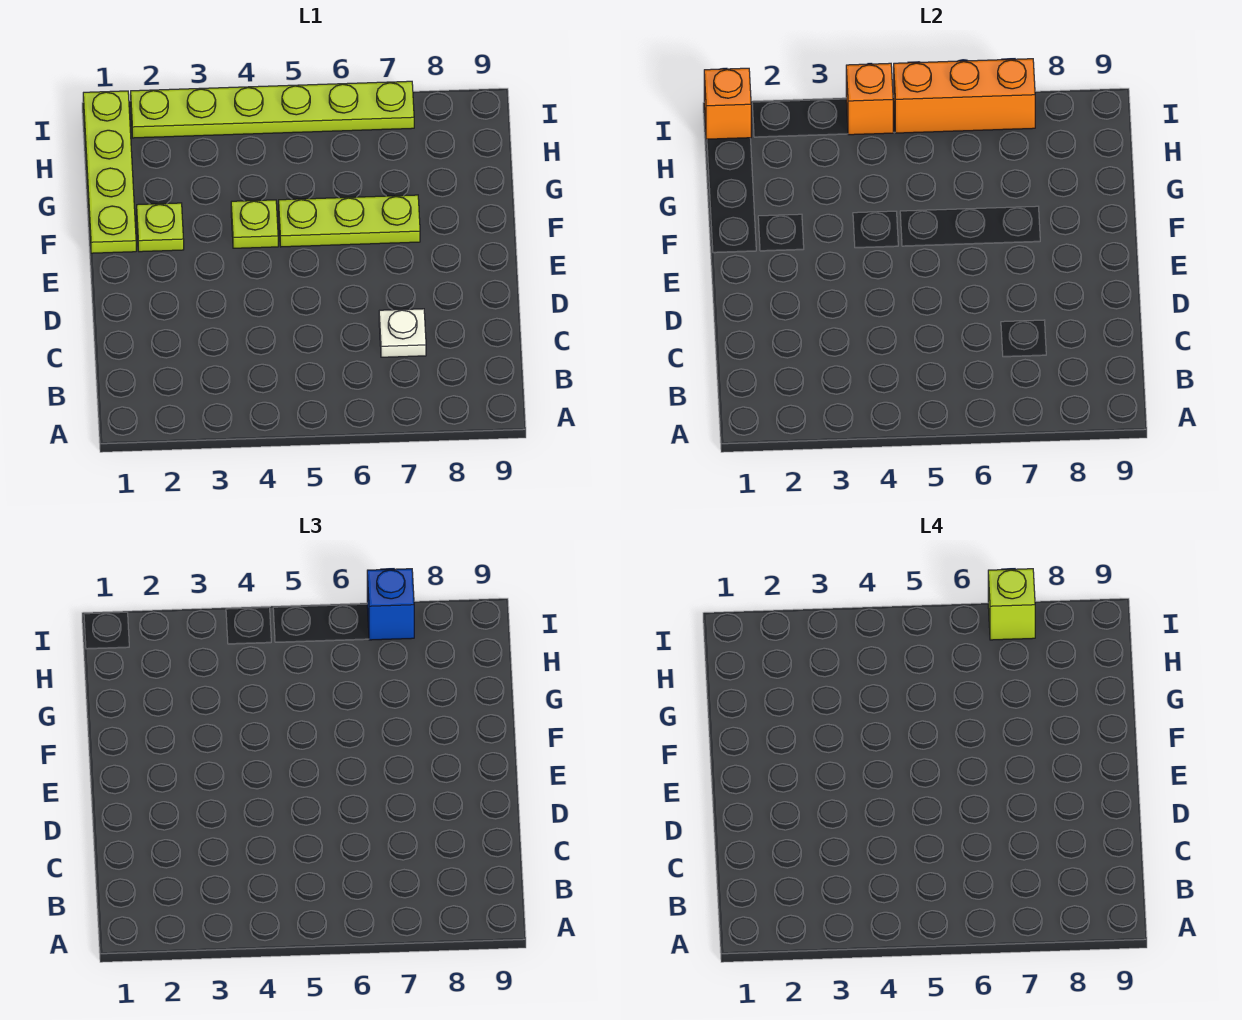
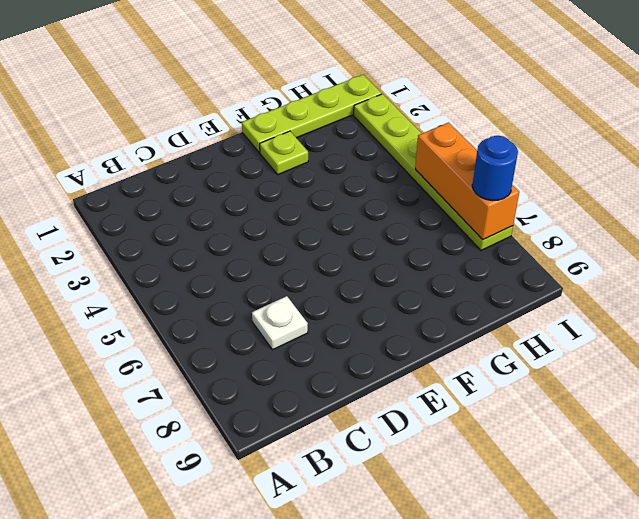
blue 1x1 round brick [472,136,518,201] -> blue 1x1 brick [367,569,414,640]
none -> lime 1x1 plate [231,200,278,248]
none -> lime 1x3 plate [279,195,420,247]

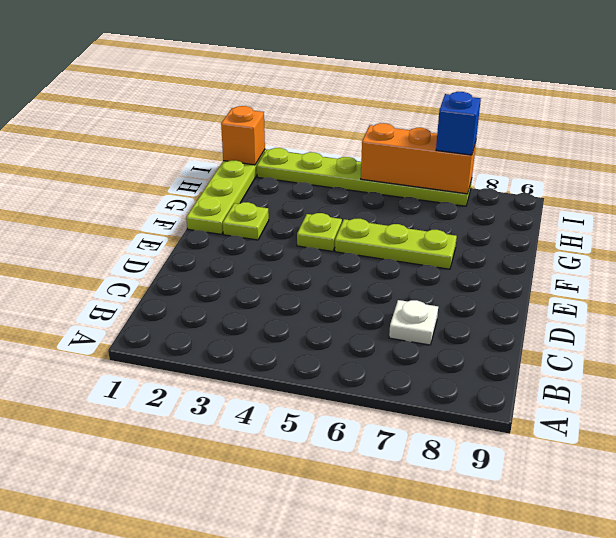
none -> orange 1x1 brick [846,63,894,135]
none -> lime 1x1 brick [988,569,1035,640]

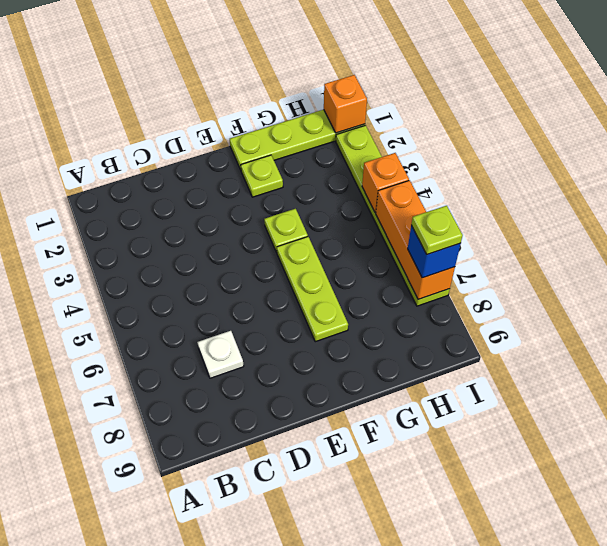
lime 1x1 plate [411,206,463,254] -> lime 1x1 brick [988,569,1035,640]

